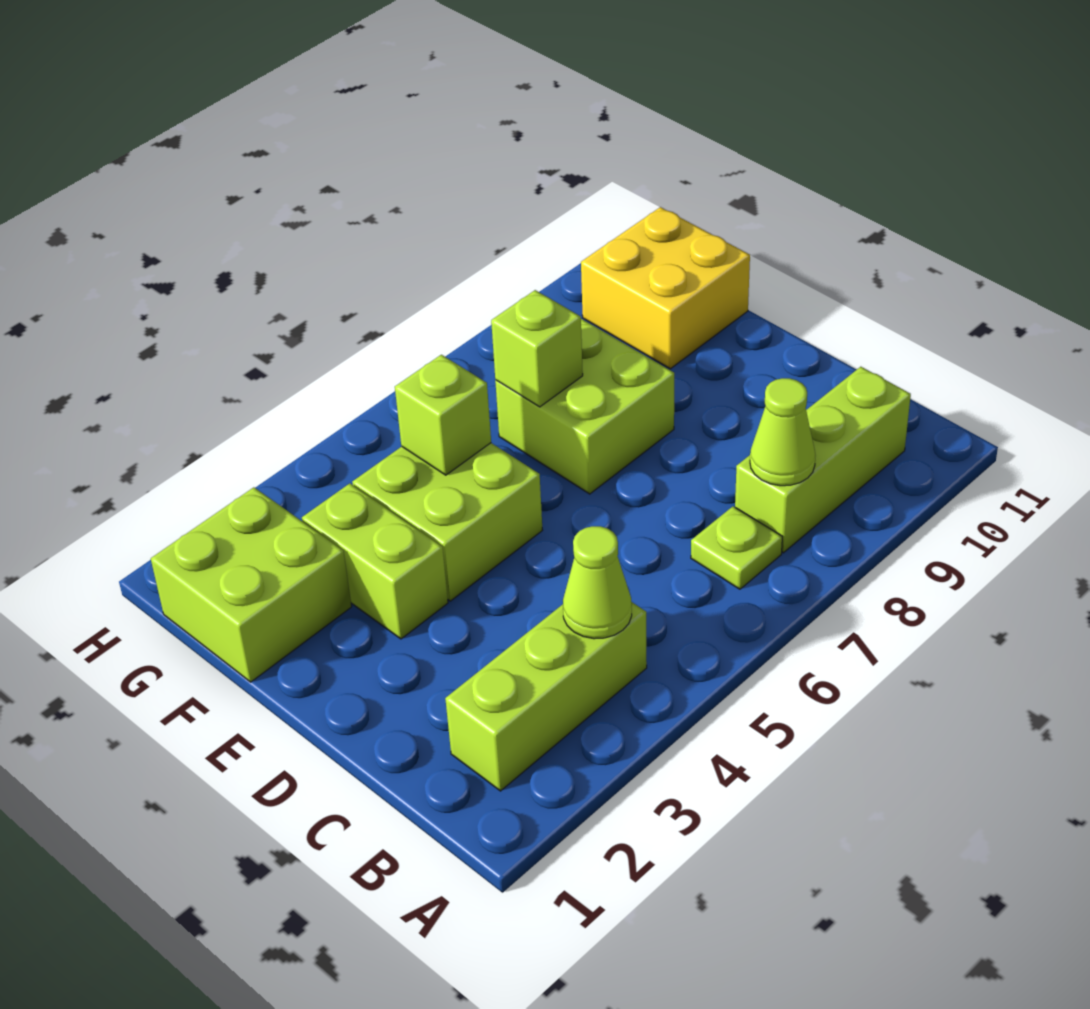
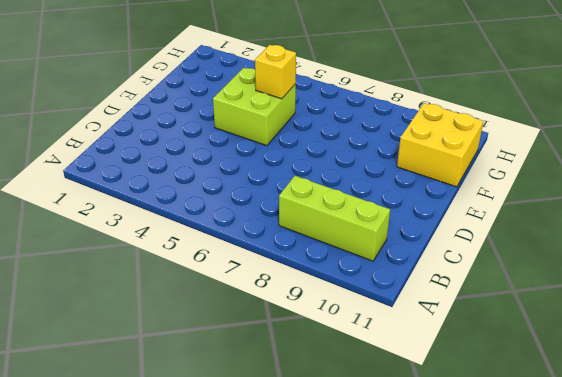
yellow 1x1 brick [255,45,296,99] -> lime 1x1 brick [395,355,491,475]
none -> lime 1x3 brick [445,602,647,791]
none -> lime 1x1 plate [691,506,782,589]
none -> lime 1x2 brick [302,483,448,639]

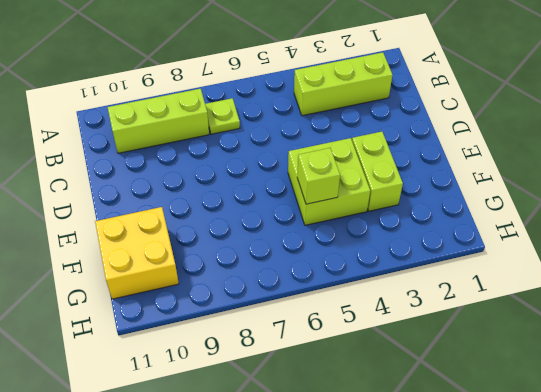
none -> lime 2x2 brick [495,319,674,494]
none -> lime 2x2 brick [151,487,352,682]
none -> lime 1x1 cone [563,526,632,639]

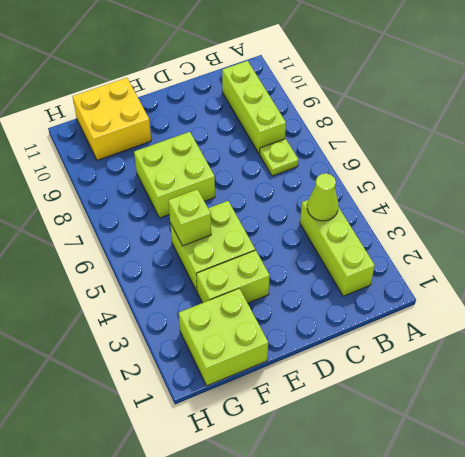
none -> lime 1x1 cone [750,378,816,486]
none -> lime 1x1 brick [491,290,583,407]

